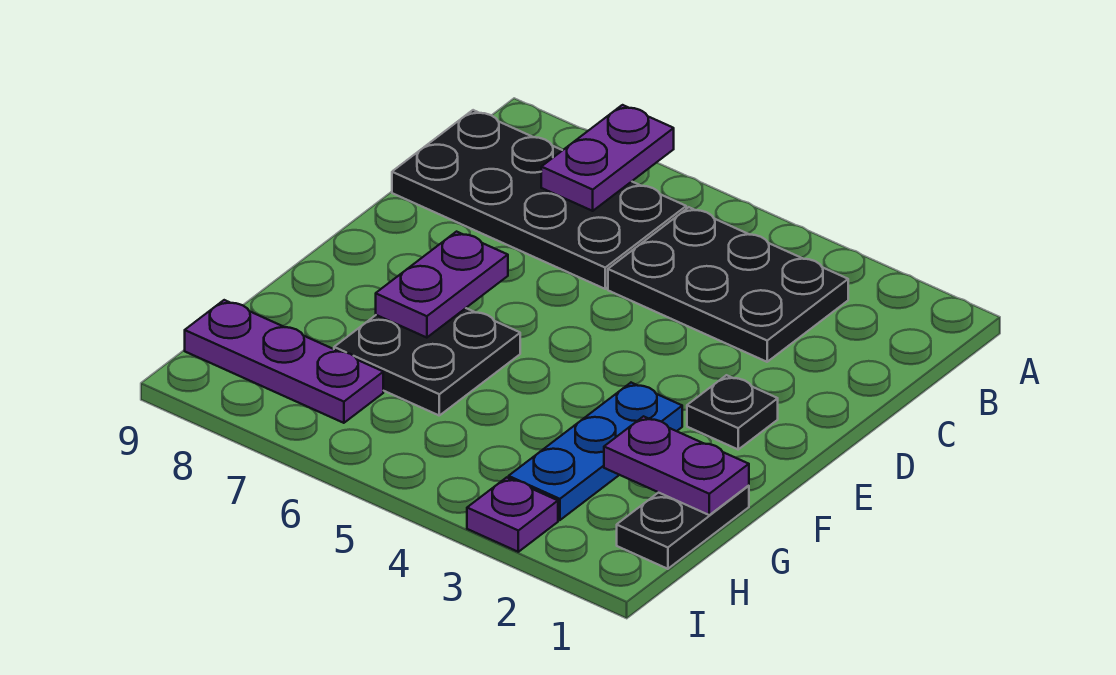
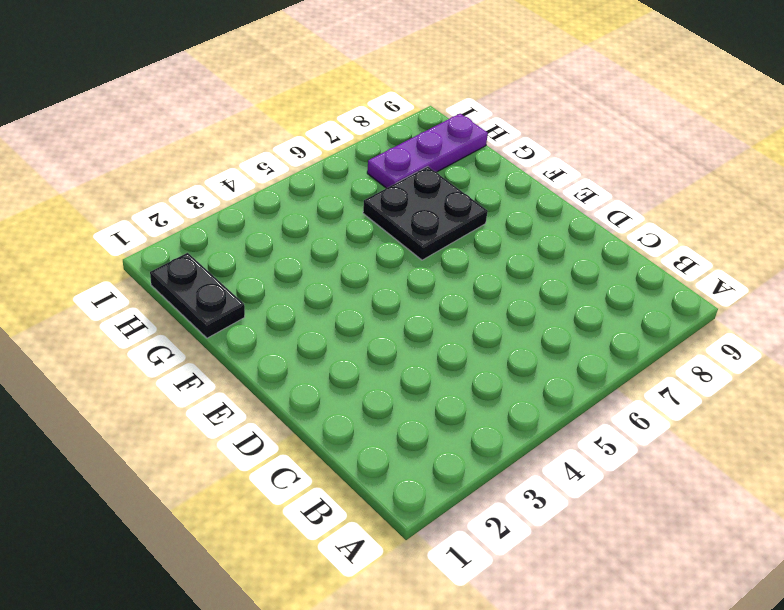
none -> black 2x3 plate [608,207,848,362]
none -> black 2x4 plate [392,110,686,289]

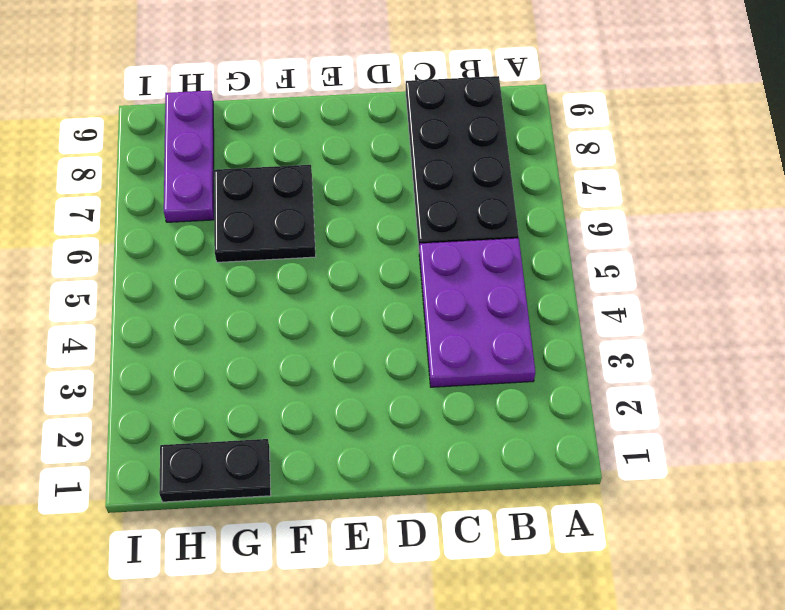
purple 2x3 plate [419,238,535,387] -> black 2x3 plate [608,207,848,362]
none -> black 1x1 plate [687,375,778,449]
none -> blue 1x3 plate [509,383,682,520]

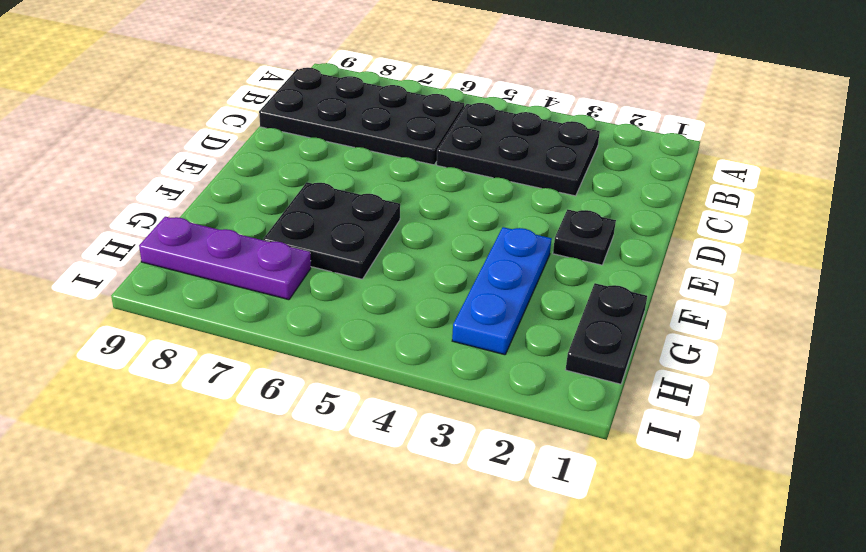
none -> purple 1x1 plate [467,477,558,552]
none -> purple 1x2 plate [541,105,674,211]

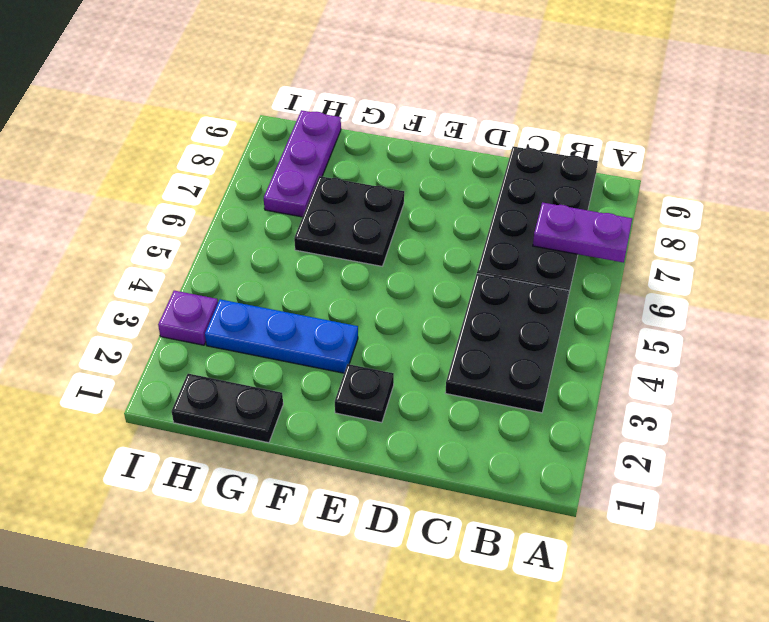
none -> purple 1x2 plate [376,232,508,338]
none -> purple 1x2 plate [604,416,749,515]

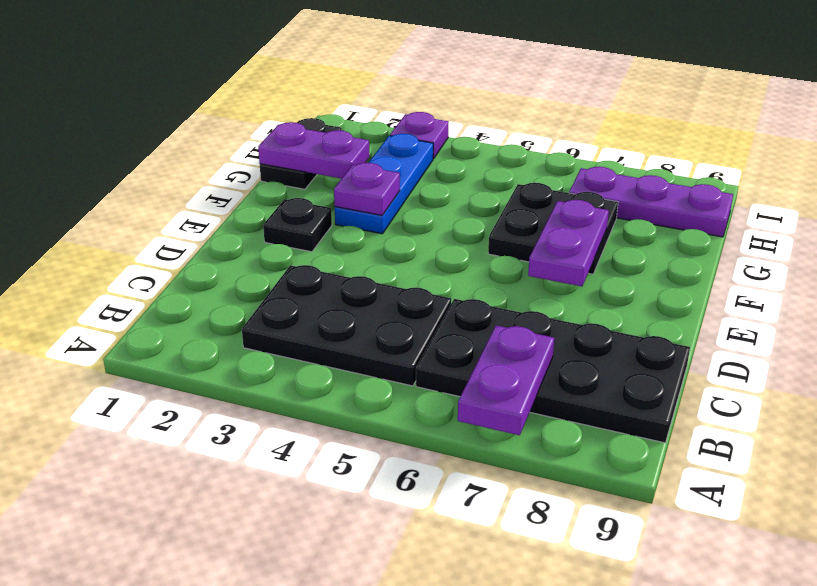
purple 1x1 plate [334,163,400,215] -> none

